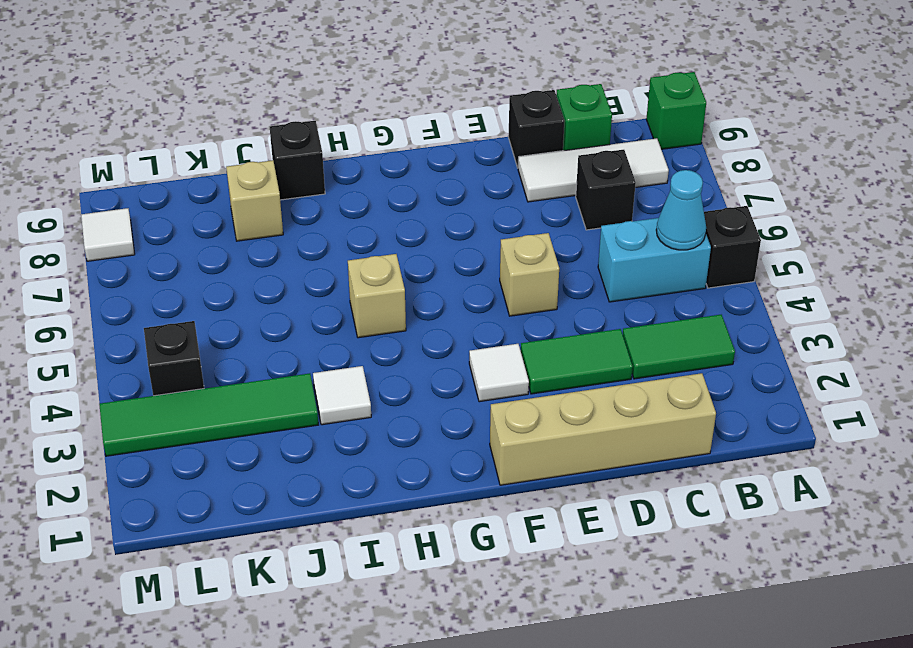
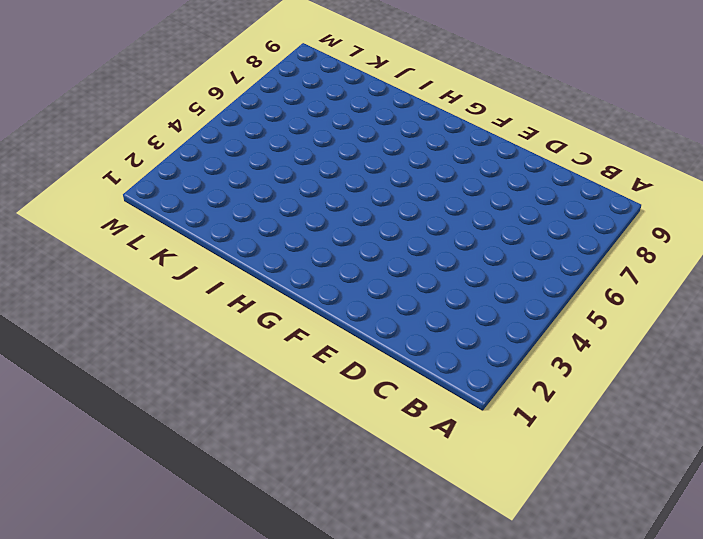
none -> black 1x1 brick [704,206,761,288]
none -> green 1x1 brick [646,72,706,149]
none -> green 1x2 tile [623,315,735,379]

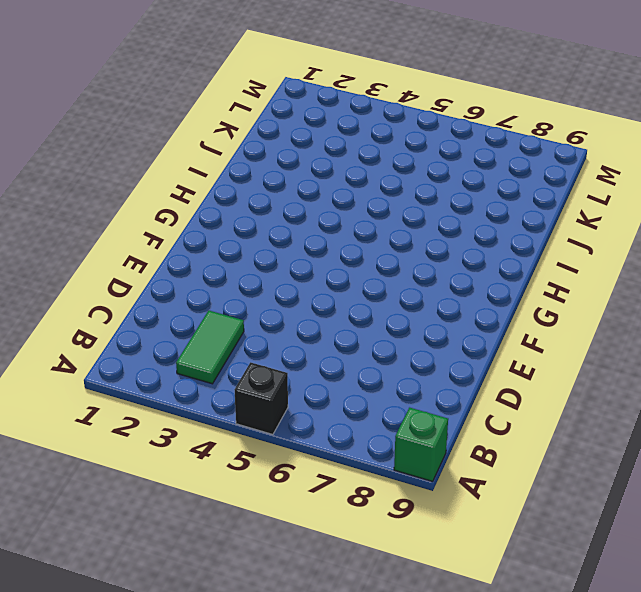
none -> cyan 1x2 brick [598,218,711,302]
none -> white 1x3 tile [518,138,669,202]
none -> tan 1x4 brick [490,373,716,485]

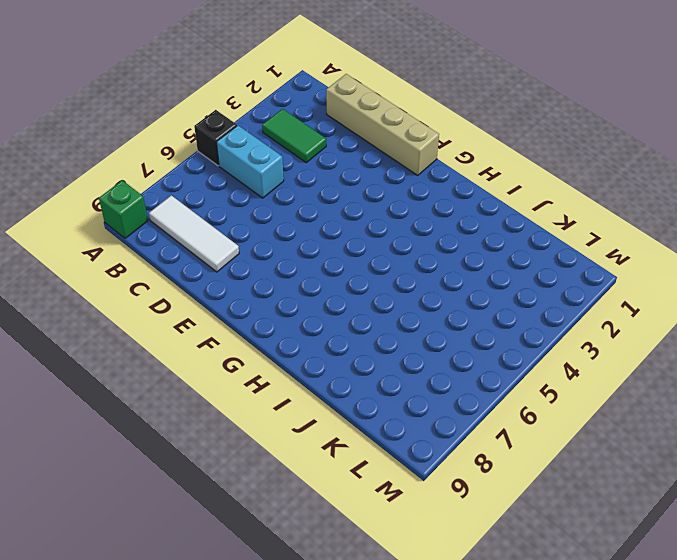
none -> black 1x1 brick [576,150,636,230]
none -> green 1x1 brick [556,84,612,151]
none -> green 1x2 tile [521,329,633,394]

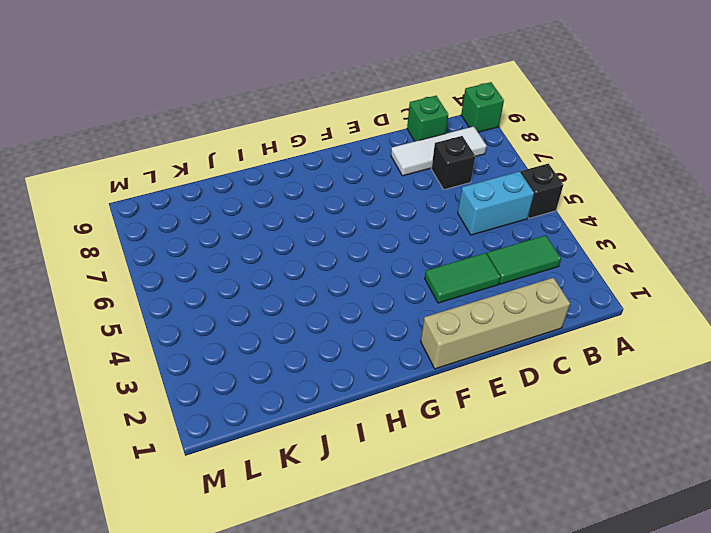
none -> black 1x1 brick [508,90,565,168]
none -> tan 1x1 brick [500,233,559,316]
none -> white 1x1 tile [469,344,529,402]

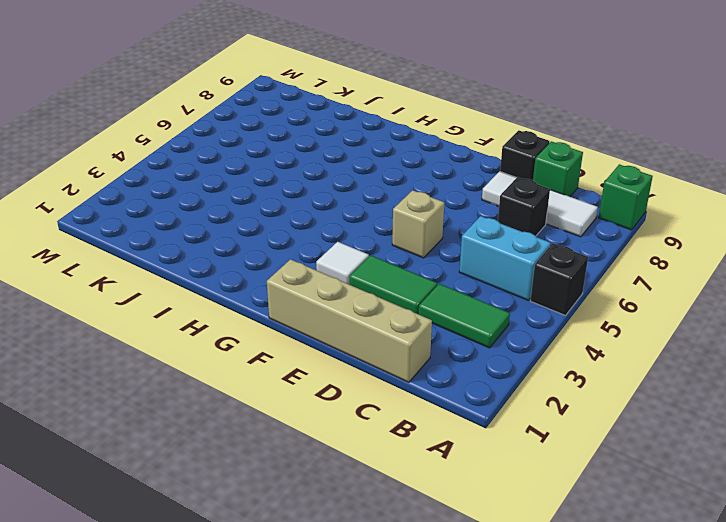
none -> tan 1x1 brick [348,254,406,338]
none -> white 1x1 tile [313,366,371,425]
none -> black 1x1 brick [270,121,325,200]

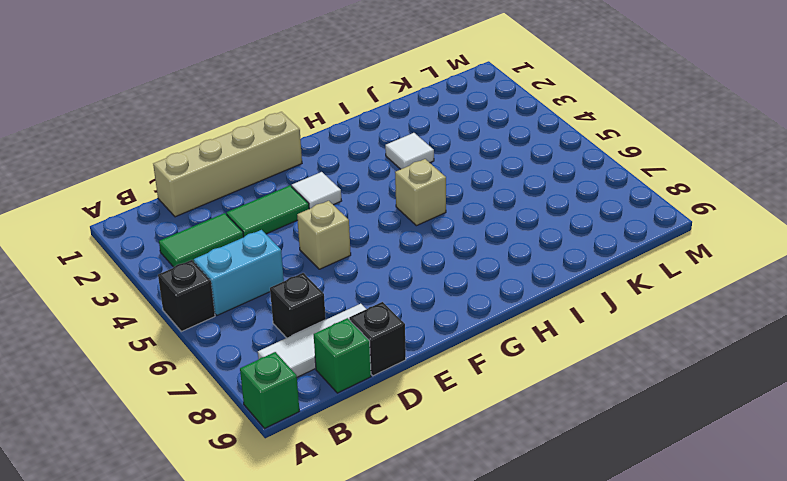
none -> black 1x1 brick [270,121,325,200]
none -> green 1x4 tile [99,373,318,456]
none -> tan 1x1 brick [226,160,283,241]

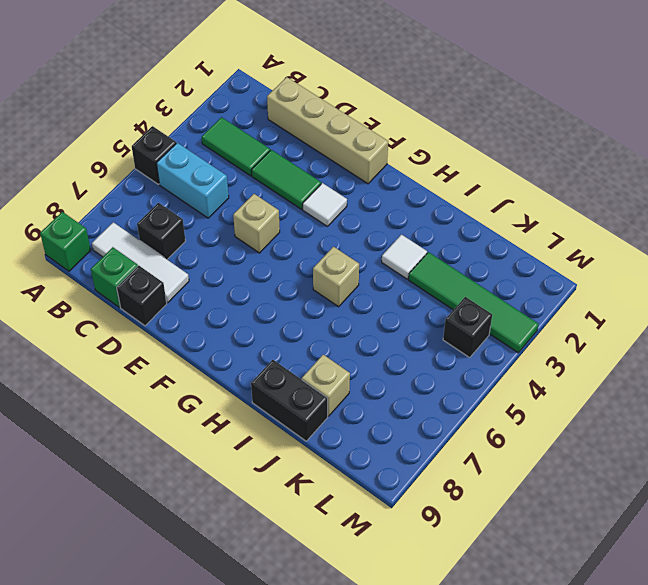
black 1x2 brick [251,360,328,441] -> black 1x1 brick [270,121,325,200]
none -> white 1x1 tile [81,208,135,261]
none -> cyan 1x1 cone [656,170,706,250]

